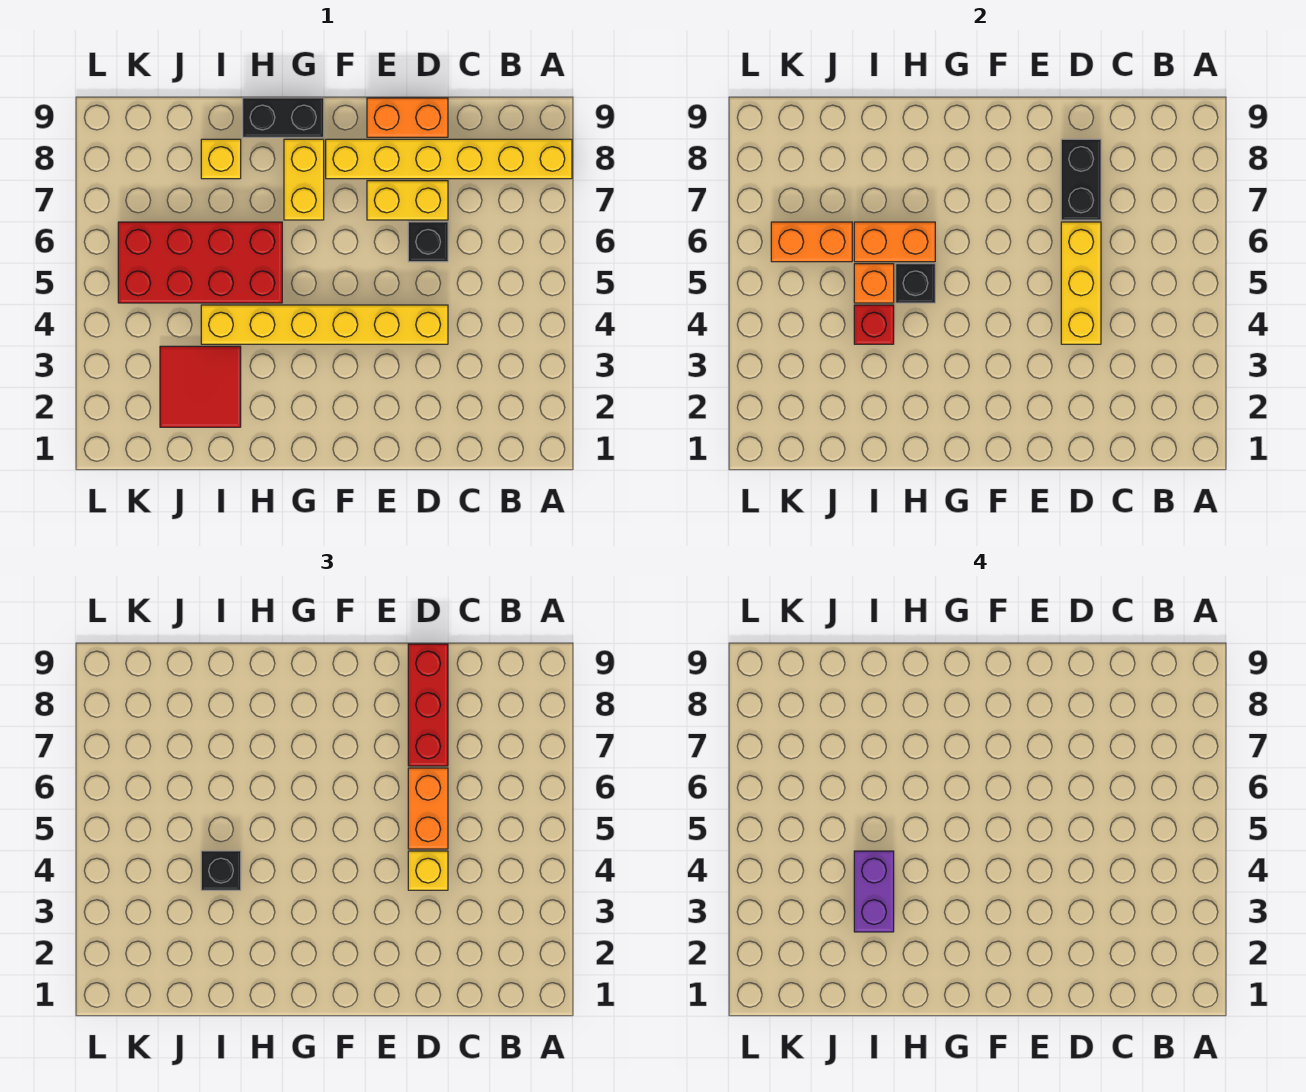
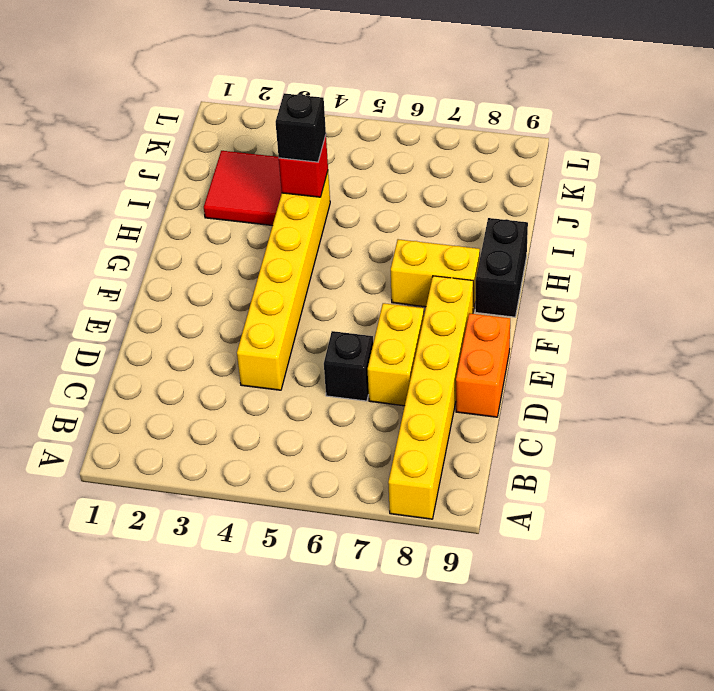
none -> red 2x4 brick [118,222,282,303]
none -> yellow 1x1 brick [201,139,241,179]
none -> yellow 1x3 brick [1061,222,1101,344]

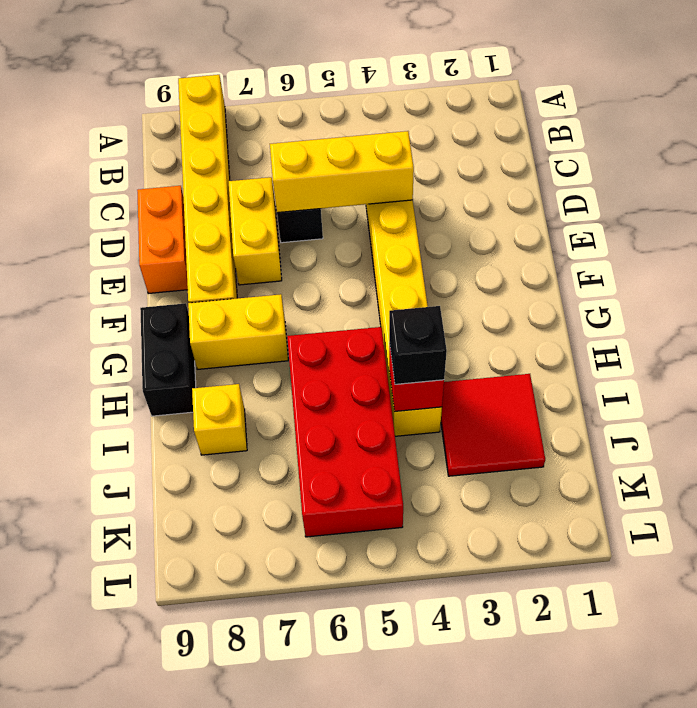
none -> black 1x2 brick [1061,139,1101,220]
none -> black 1x1 brick [896,264,935,303]
none -> orange 1x2 brick [854,222,935,262]

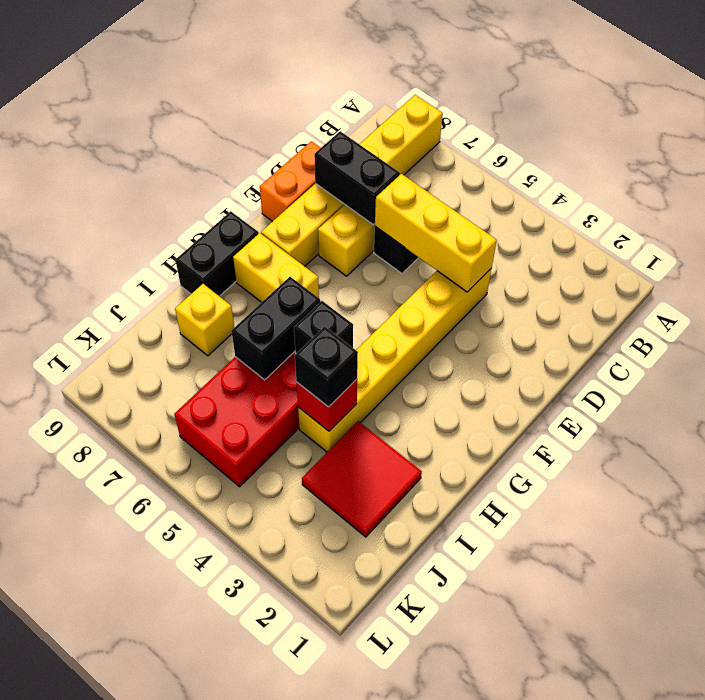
black 1x2 brick [231,277,321,380] -> orange 1x2 brick [854,222,935,262]
none -> orange 1x1 brick [854,264,894,303]
none -> orange 1x2 brick [771,222,852,262]
none -> yellow 1x1 brick [408,851,448,890]

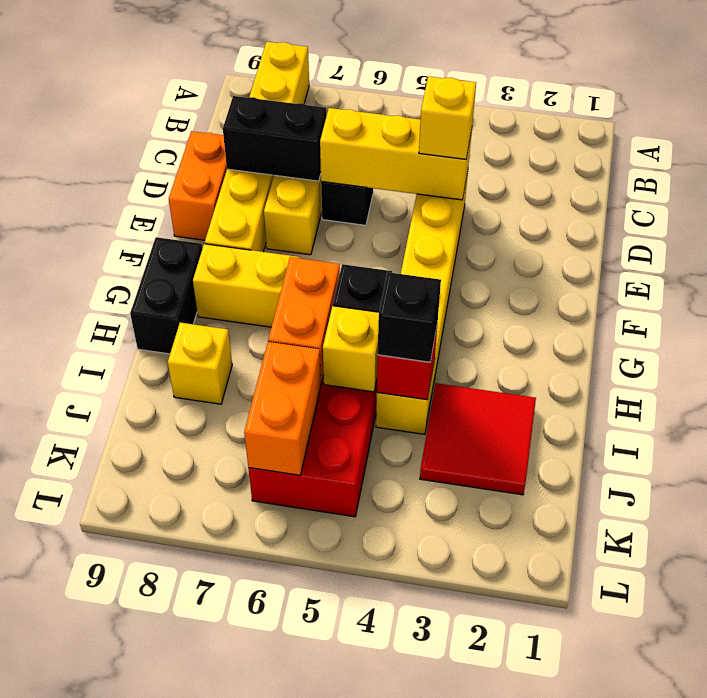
yellow 1x1 brick [323,306,379,392] -> orange 1x1 brick [854,264,894,303]
none -> orange 1x2 brick [408,768,448,849]
none -> red 1x3 brick [408,644,448,766]
none -> purple 1x2 brick [854,851,894,932]

